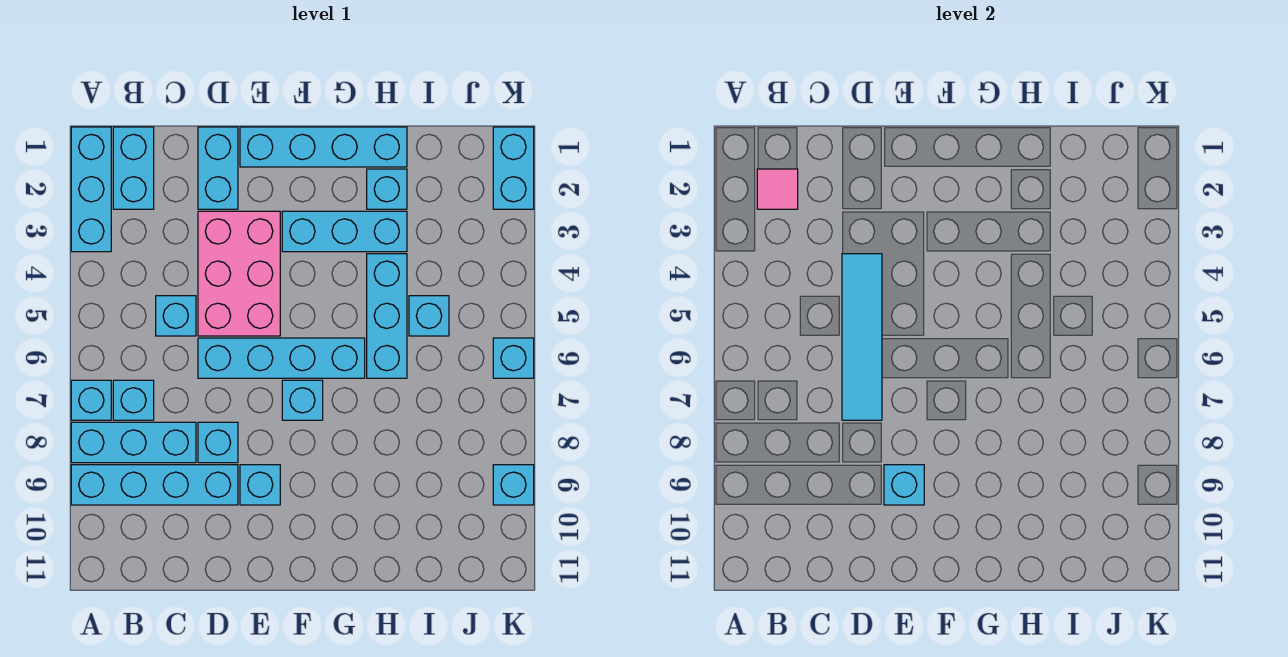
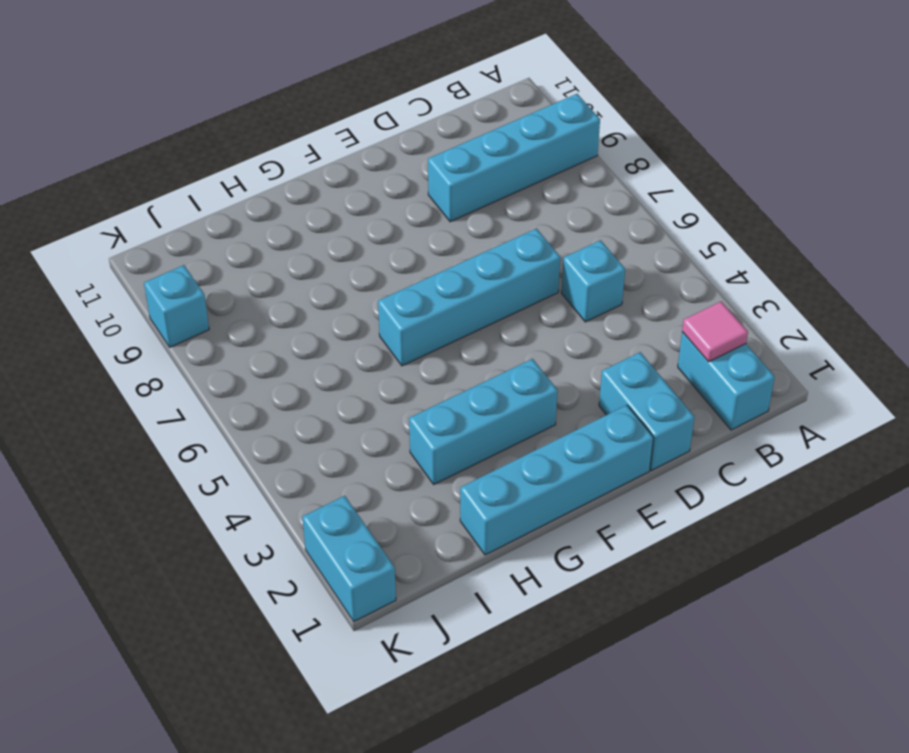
none -> cyan 1x3 brick [71,127,111,252]
none -> cyan 1x1 brick [71,380,111,420]
none -> cyan 1x3 brick [71,422,196,463]

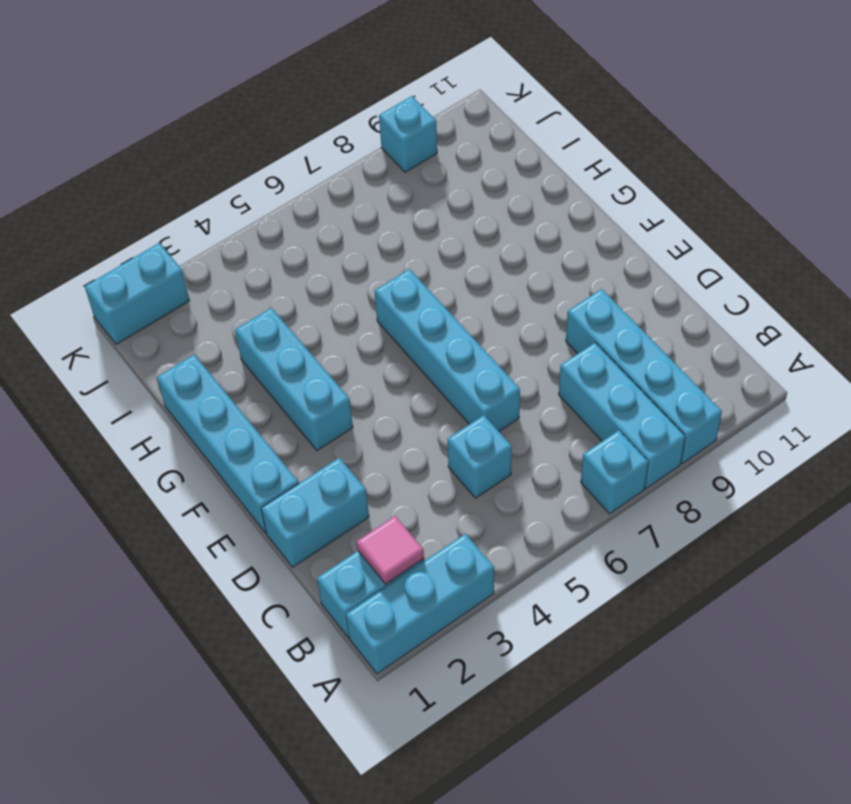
none -> cyan 1x1 brick [113,380,154,420]
none -> pink 2x3 brick [198,211,280,336]
none -> cyan 1x1 brick [198,422,238,463]

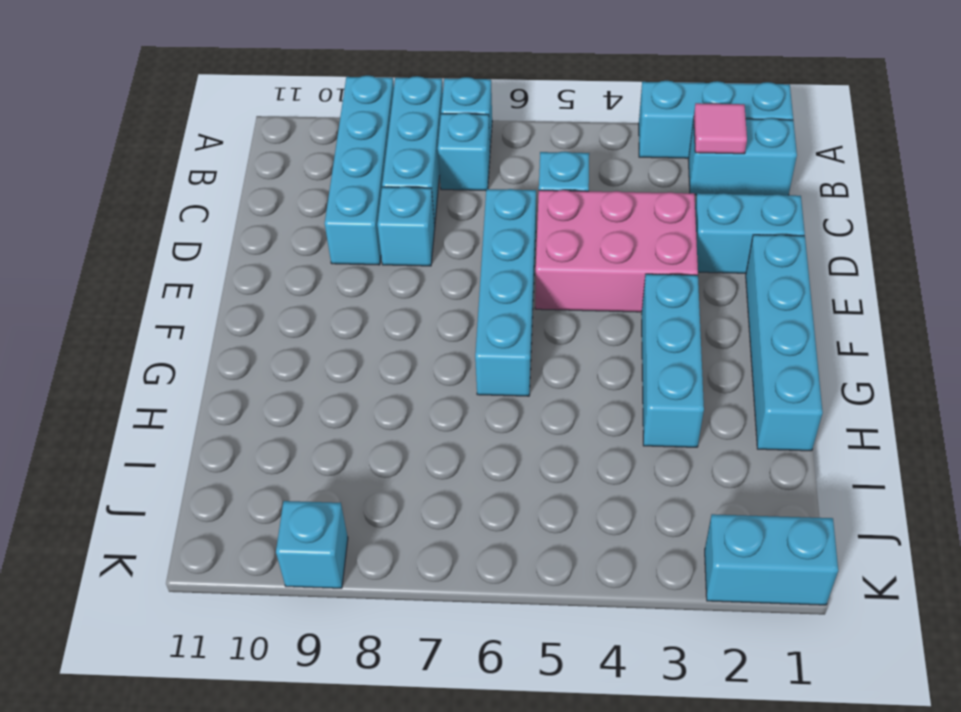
none -> cyan 1x1 brick [240,465,280,505]
none -> cyan 1x1 brick [282,380,323,420]
none -> cyan 1x1 brick [367,169,407,209]

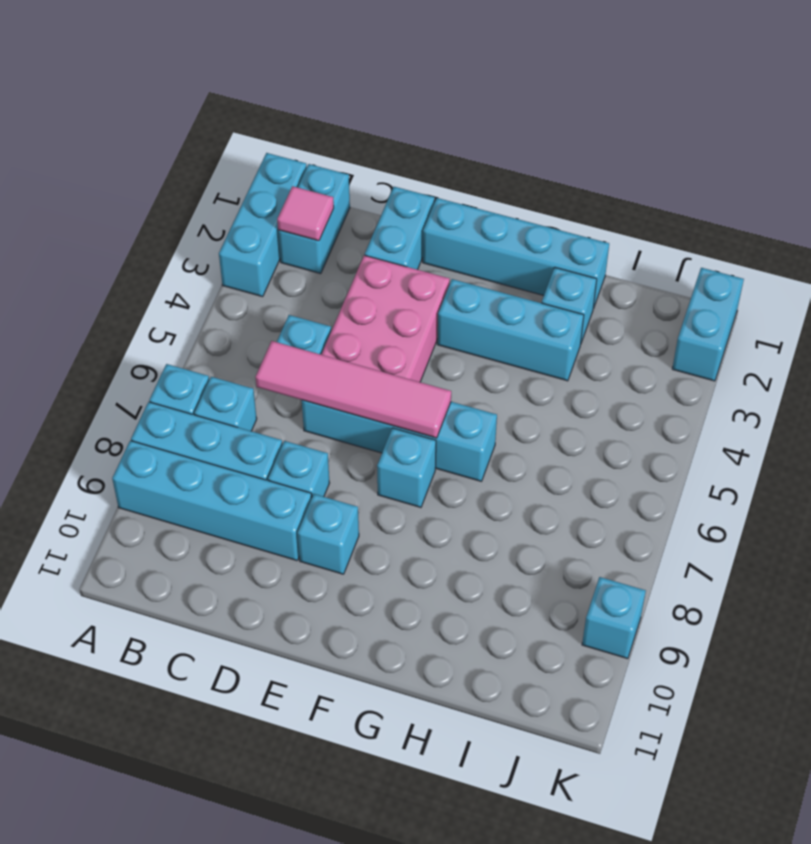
pink 1x4 tile [255,341,451,438] -> cyan 1x4 tile [842,254,882,420]
none -> cyan 1x3 brick [367,254,407,378]
none -> cyan 1x1 brick [409,296,449,336]
none -> cyan 1x1 brick [493,338,534,378]

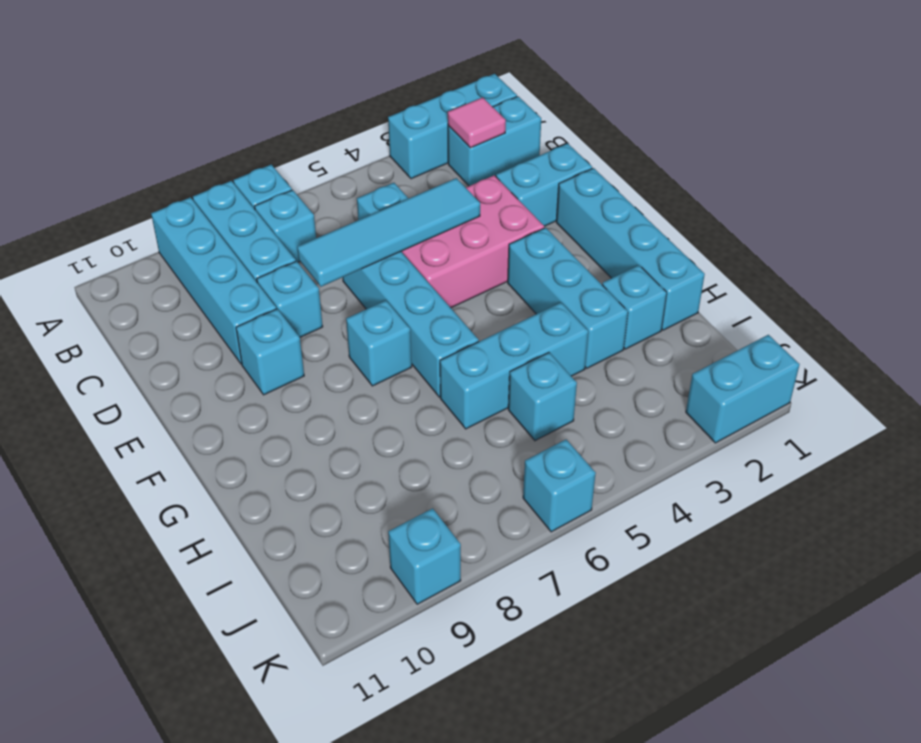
none -> cyan 1x1 brick [884,465,924,505]

